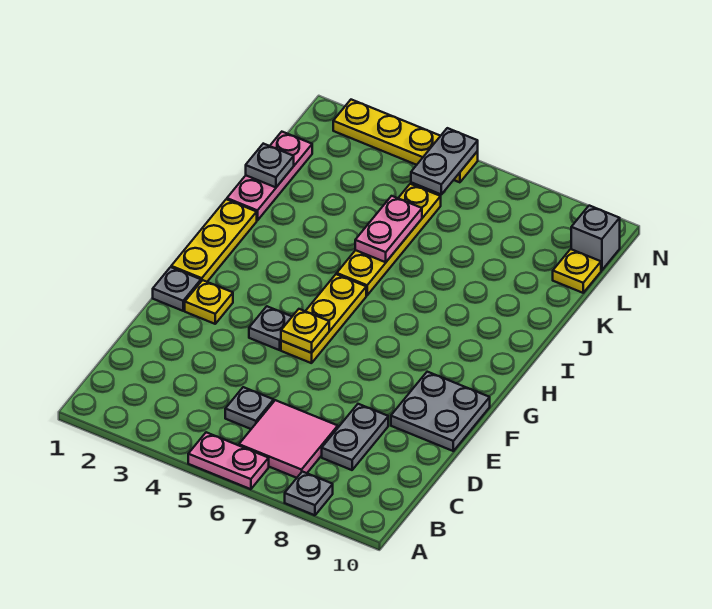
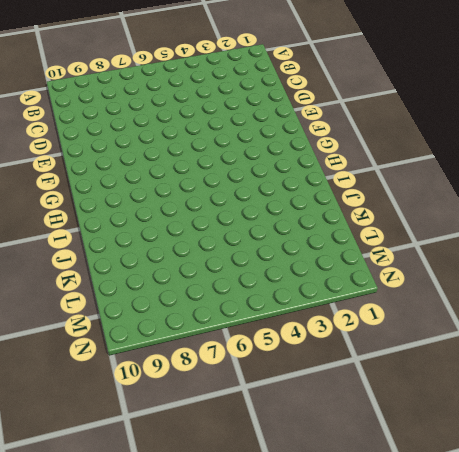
none -> pink 1x2 plate [188,432,269,489]
none -> grey 1x1 plate [285,472,333,515]
none -> pink 2x2 tile [239,400,338,478]

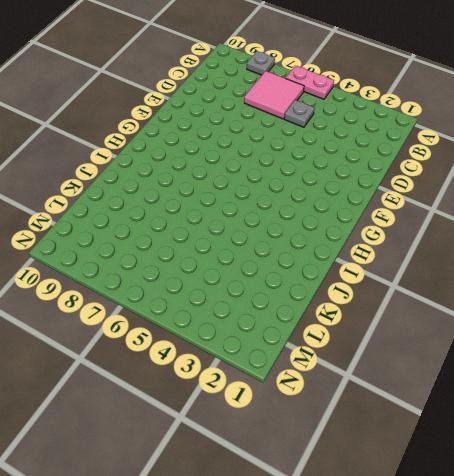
none -> grey 1x2 plate [322,404,388,470]
none -> grey 2x2 plate [391,372,490,451]
none -> grey 1x1 plate [153,267,201,311]

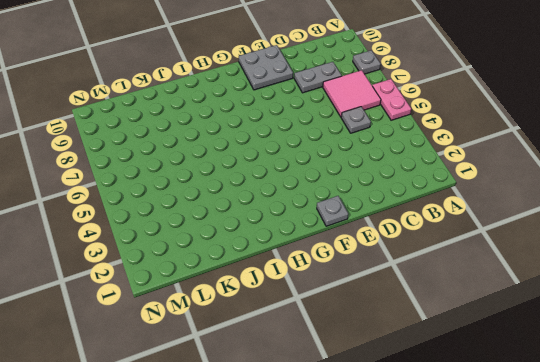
none -> yellow 1x1 plate [185,280,233,324]
none -> grey 1x1 plate [249,306,292,350]
none -> yellow 1x3 plate [281,274,366,363]

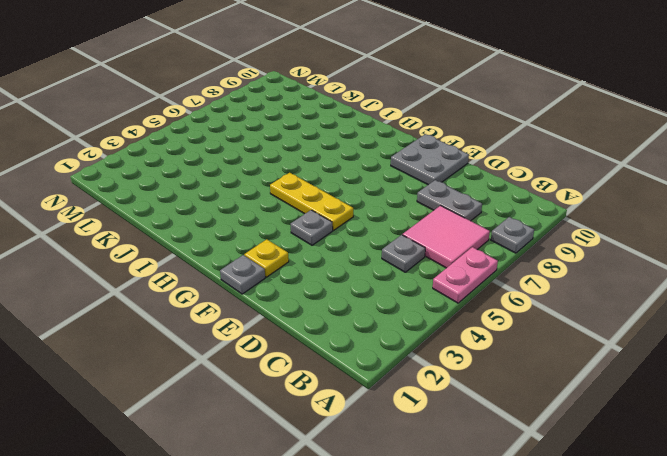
none -> yellow 1x3 plate [171,199,257,282]
none -> yellow 1x4 plate [337,184,441,295]
none -> pink 1x3 plate [227,132,312,221]

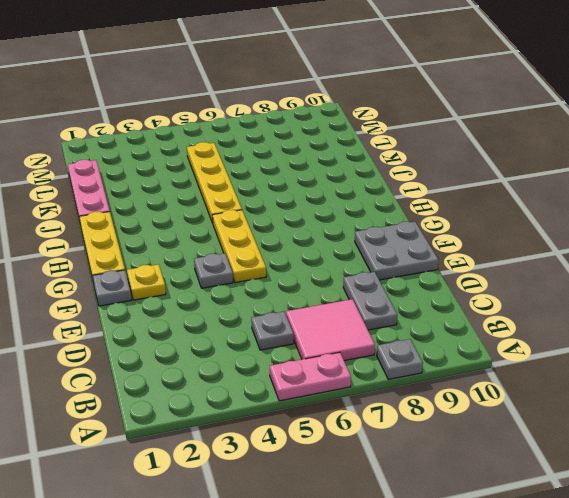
none -> yellow 1x1 plate [553,249,601,293]
none -> grey 1x1 brick [571,206,620,270]
none -> yellow 1x4 plate [333,100,478,182]

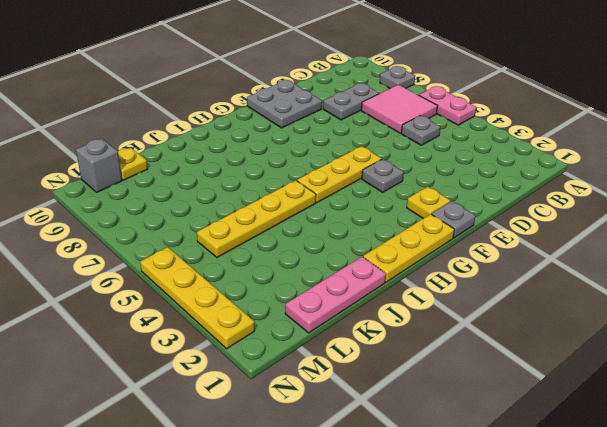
none -> yellow 1x1 plate [281,309,329,353]
none -> pink 1x2 plate [355,196,422,262]
none -> grey 1x1 plate [246,144,294,187]

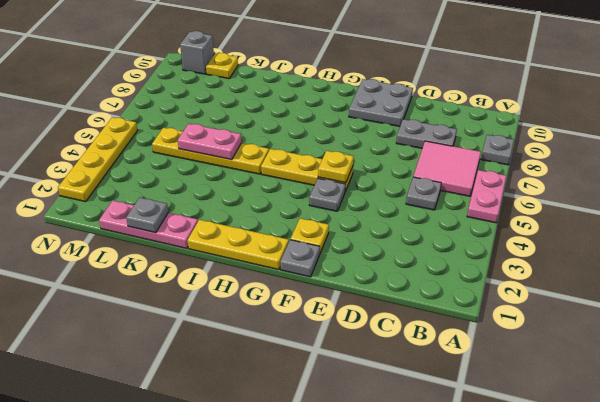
none -> grey 1x2 plate [411,128,478,194]

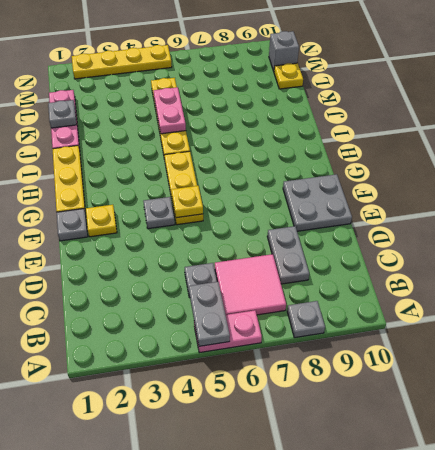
grey 1x2 plate [189,282,230,346] -> grey 1x2 plate moved to [411,128,478,194]

